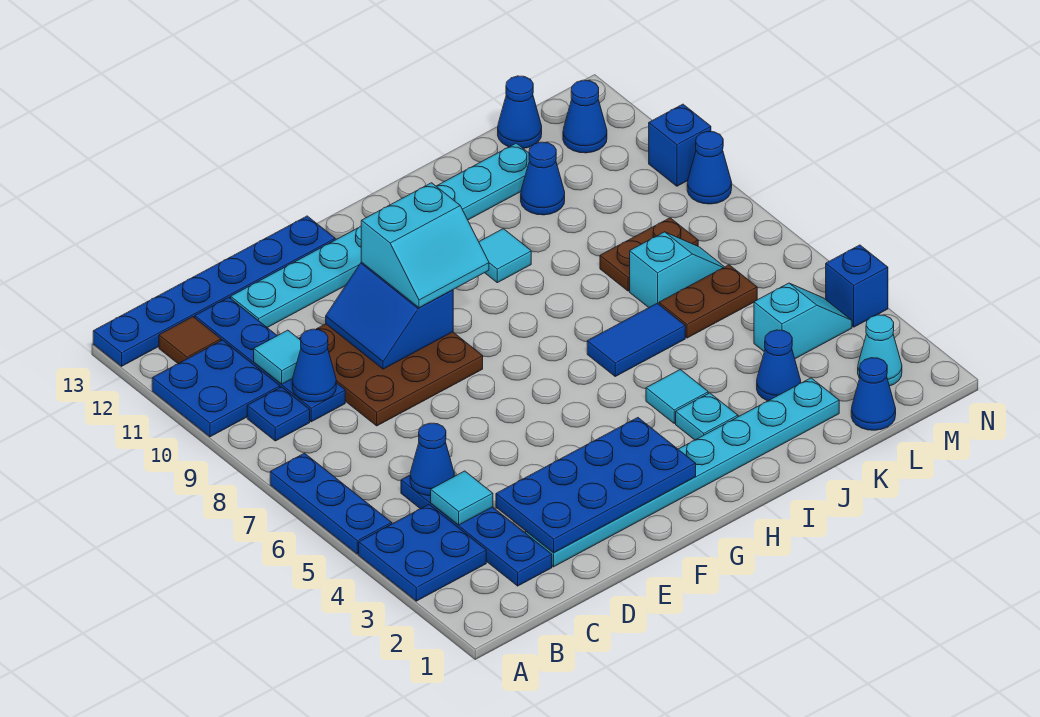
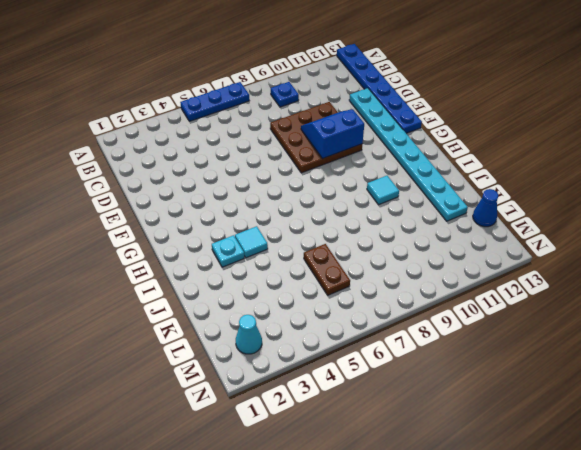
none -> blue 2x2 plate [359,504,486,601]
none -> blue 2x2 plate [152,340,280,437]
none -> brown 1x1 tile [159,317,221,364]
none -> blue 1x4 plate [401,475,552,586]

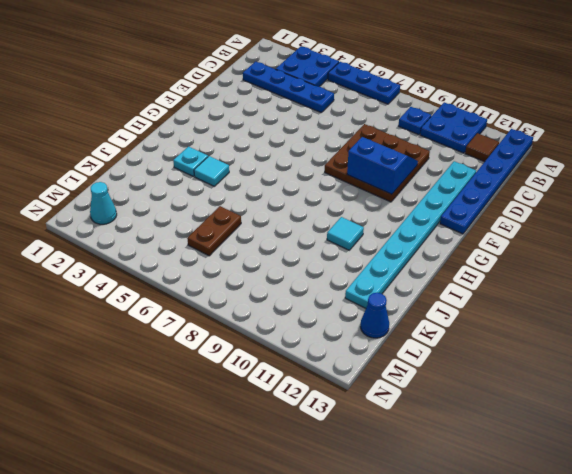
none -> blue 1x4 plate [195,297,345,422]
none -> cyan 1x8 plate [526,378,839,567]
none -> blue 1x2 tile [587,303,685,376]
none -> blue 1x1 cone [757,330,801,401]

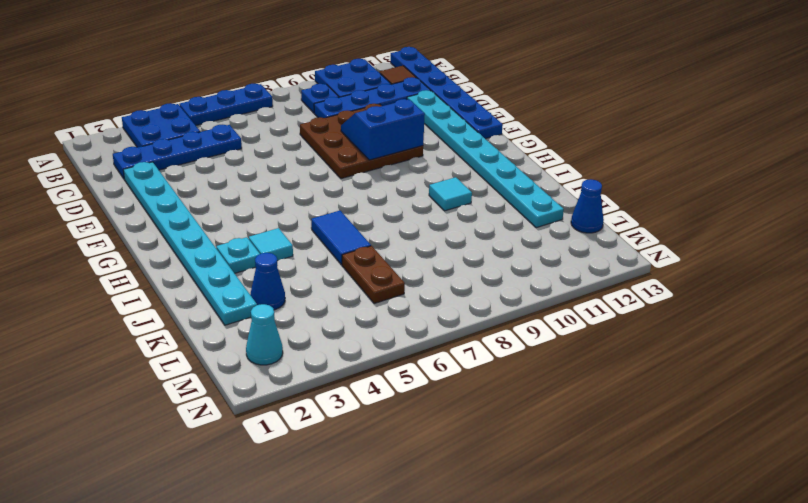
none -> cyan 1x2 slope [630,232,724,308]
none -> brown 1x2 plate [600,218,698,291]
none -> blue 1x1 cone [521,142,565,215]
none -> blue 1x1 cone [851,358,896,430]

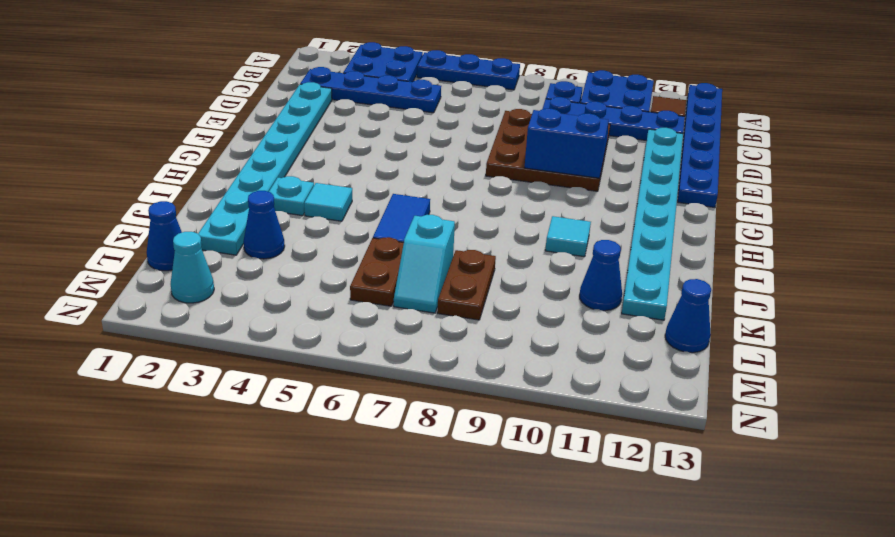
none -> cyan 1x2 slope [754,283,852,359]
none -> blue 1x1 cone [563,80,607,153]
none -> blue 1x1 brick [826,245,888,327]
none -> blue 1x1 cone [687,131,732,204]

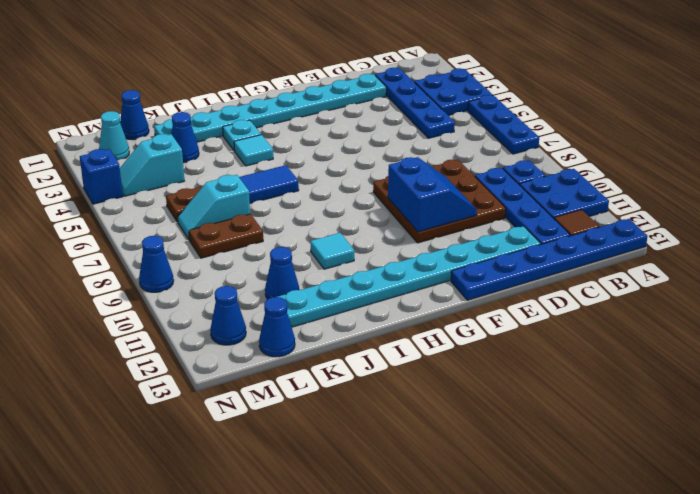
none -> blue 1x1 brick [649,104,711,186]
none -> cyan 1x1 tile [431,471,493,525]
none -> blue 1x1 cone [410,423,454,496]
none -> blue 1x1 cone [292,329,336,402]

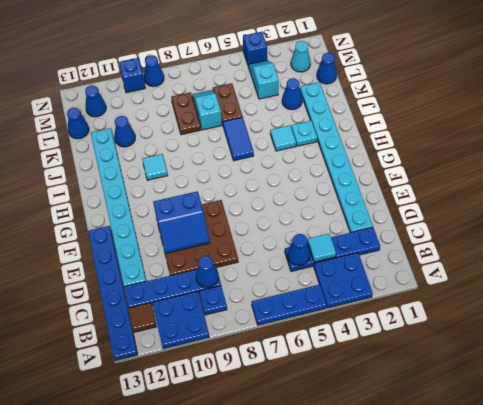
none -> cyan 1x1 tile [254,330,301,384]
none -> blue 2x4 plate [496,418,696,553]
none -> cyan 2x2 slope [361,183,489,308]

